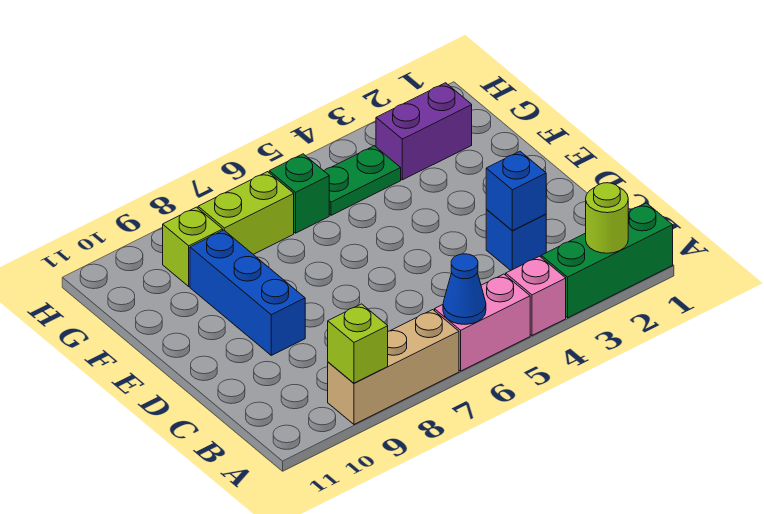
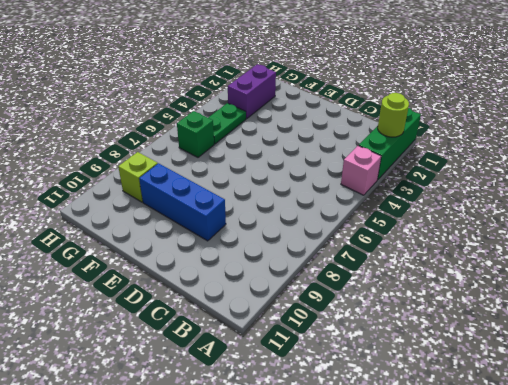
none -> pink 1x2 brick [435,274,530,371]
none -> tan 1x3 brick [328,310,459,424]
none -> blue 1x1 brick [486,210,546,270]

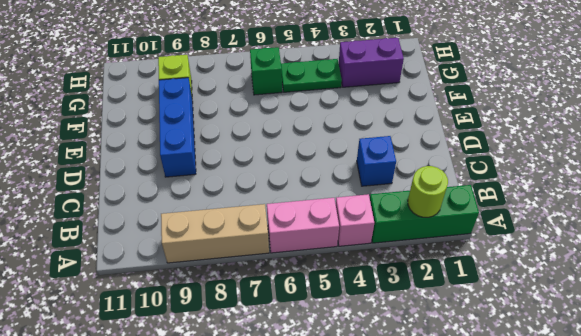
none -> lime 1x2 brick [198,172,294,254]
none -> blue 1x1 cone [443,254,486,324]
none -> lime 1x1 brick [328,304,388,383]

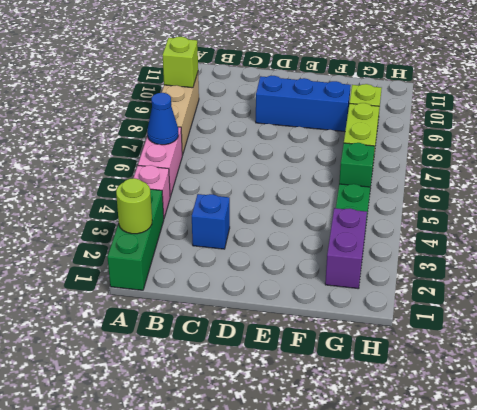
none -> blue 1x1 brick [486,151,546,231]

